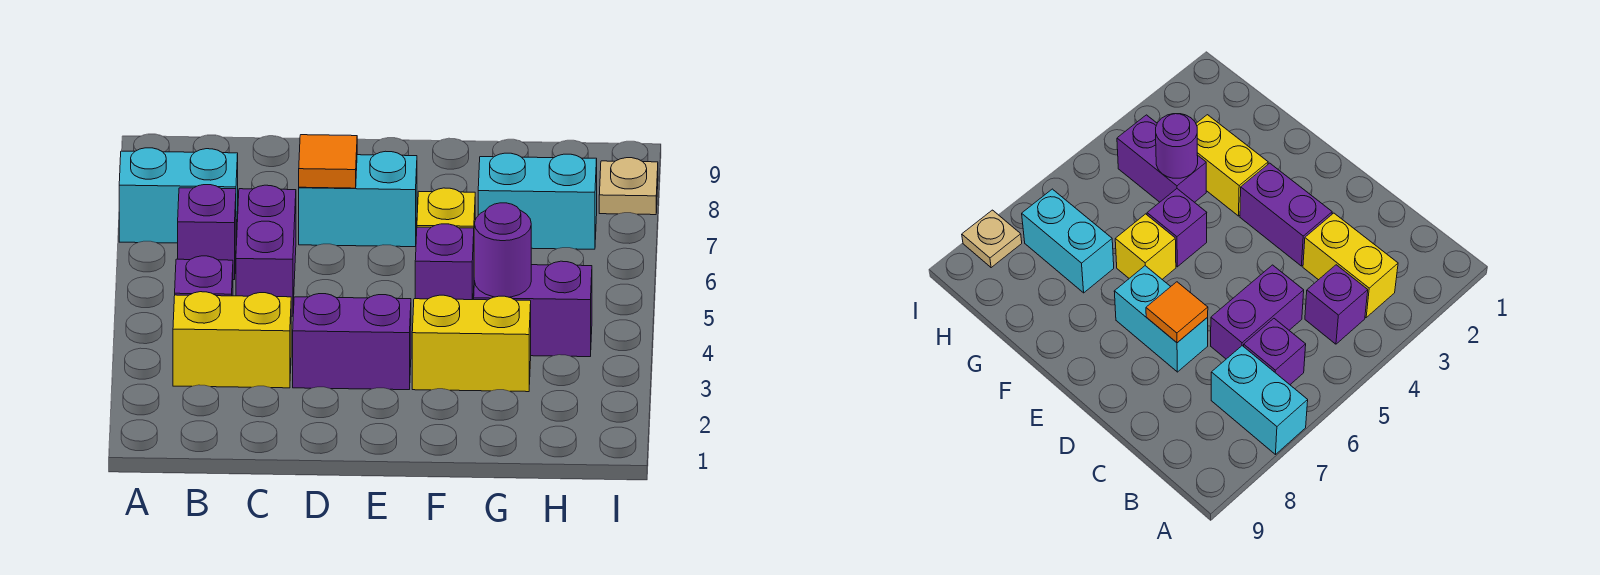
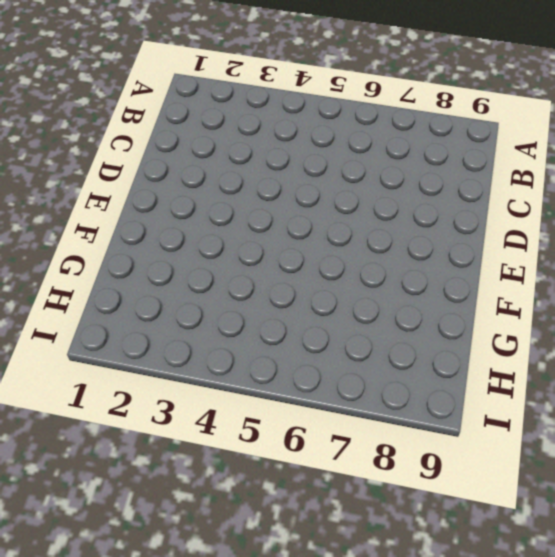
none -> cyan 1x2 brick [119,148,238,243]
none -> yellow 1x2 brick [173,292,291,388]
none -> purple 1x1 brick [175,256,233,296]

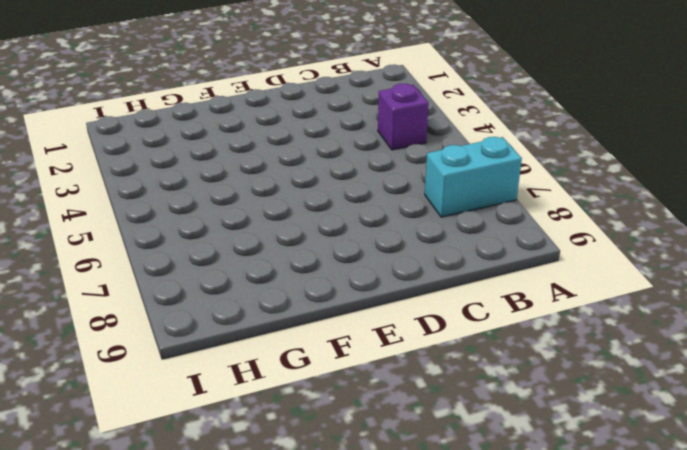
none -> yellow 1x2 brick [173,292,291,388]
none -> purple 1x1 brick [178,185,236,280]
none -> purple 1x2 brick [236,185,296,316]

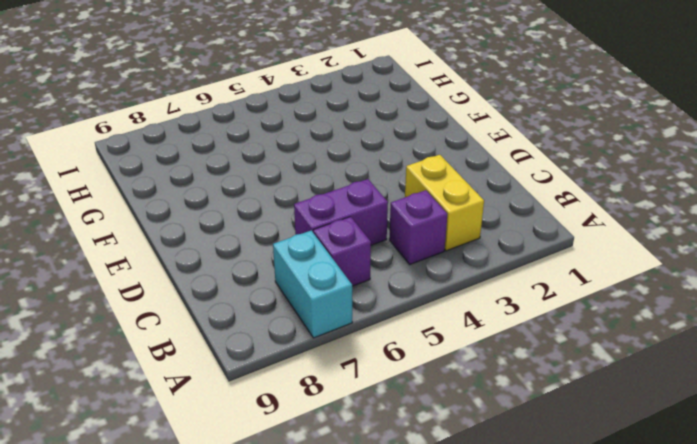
none -> purple 1x2 brick [293,294,411,390]
none -> cyan 1x2 brick [299,151,417,247]
none -> yellow 1x2 brick [412,295,531,392]

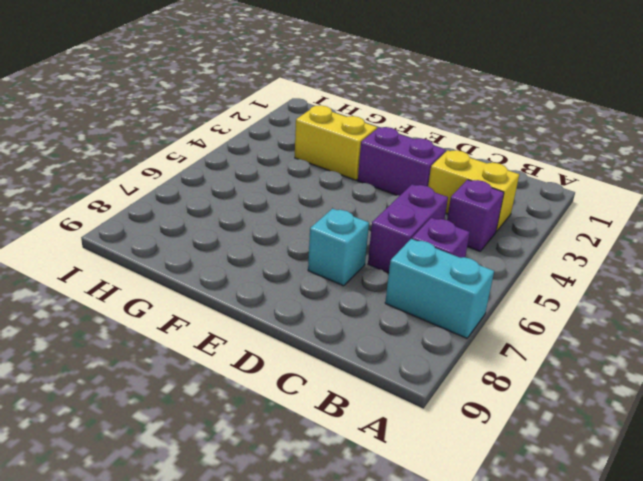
cyan 1x1 brick [308,208,369,286] -> cyan 1x2 brick [299,151,417,247]
none -> purple 1x1 brick [415,224,474,300]
none -> yellow 1x1 brick [417,188,475,228]
none -> purple 1x2 brick [474,261,592,357]

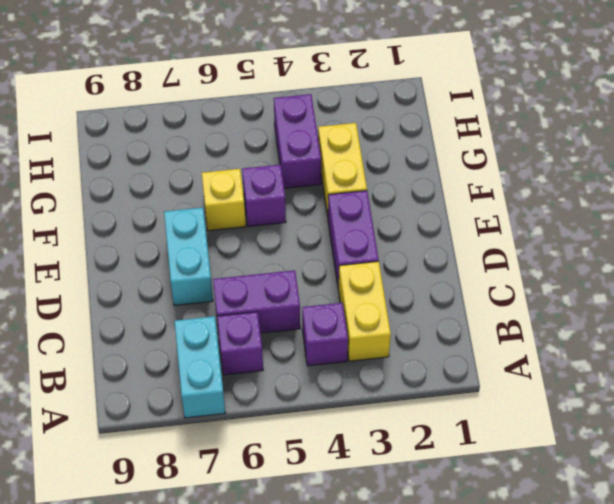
none -> cyan 1x2 brick [478,153,597,249]
none -> tan 1x1 plate [599,158,658,215]
none -> orange 1x1 tile [299,135,357,188]

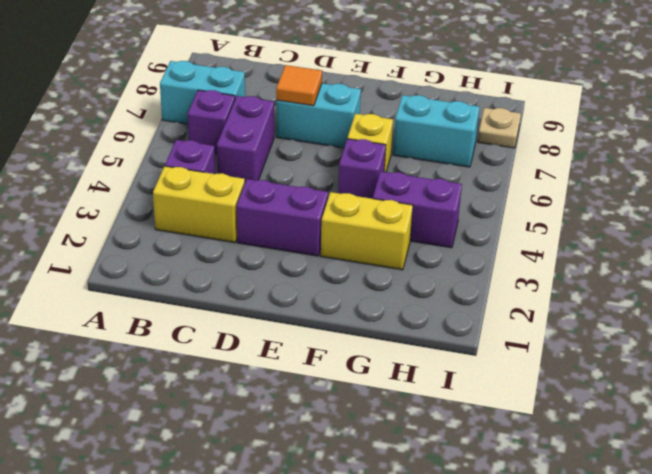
none -> purple 1x1 round brick [474,203,531,297]

